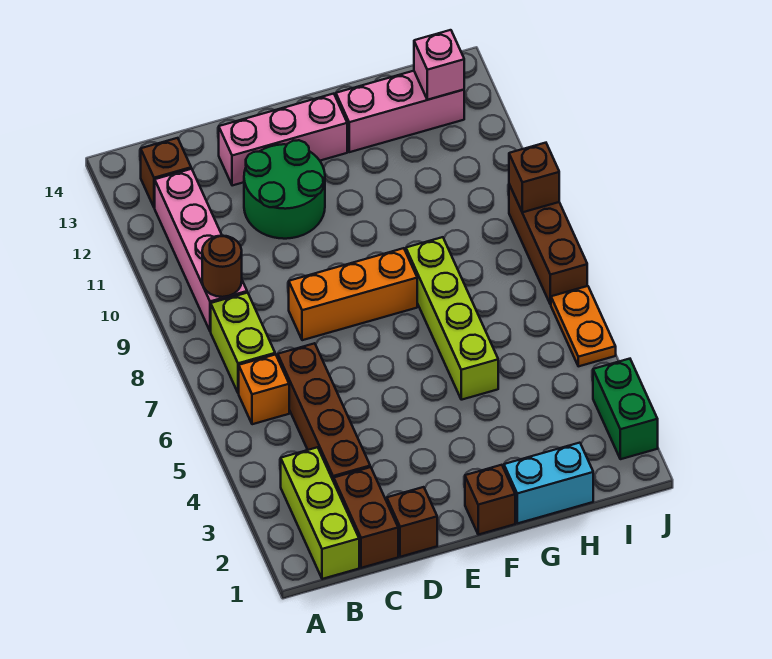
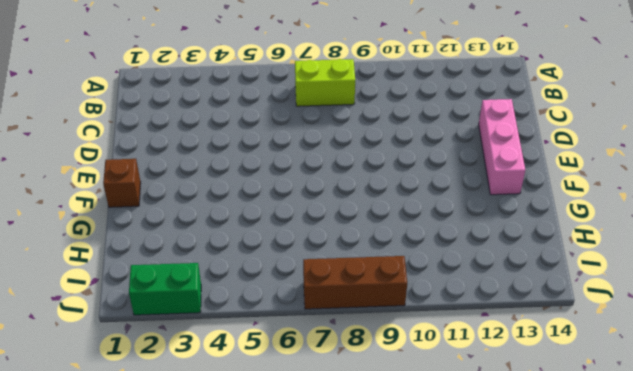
none -> lime 1x3 brick [281,447,359,579]
none -> orange 1x1 brick [239,354,289,424]
none -> pink 1x4 brick [155,169,247,331]

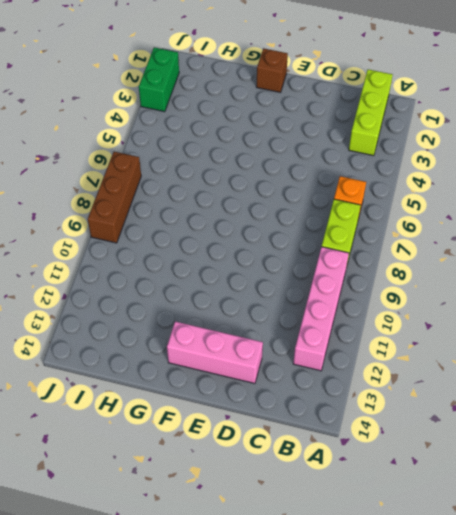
none -> brown 1x1 brick [141,138,191,208]
none -> brown 1x2 brick [334,467,398,568]
none -> brown 1x4 brick [278,343,370,481]

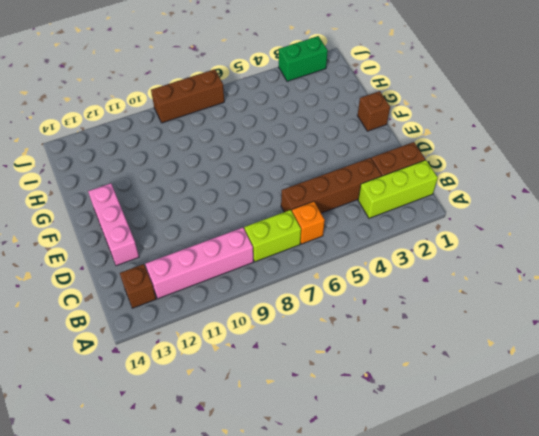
none -> brown 1x1 brick [387,487,437,557]
none -> orange 1x3 brick [289,248,417,340]
none -> green 2x2 round brick [244,140,325,239]

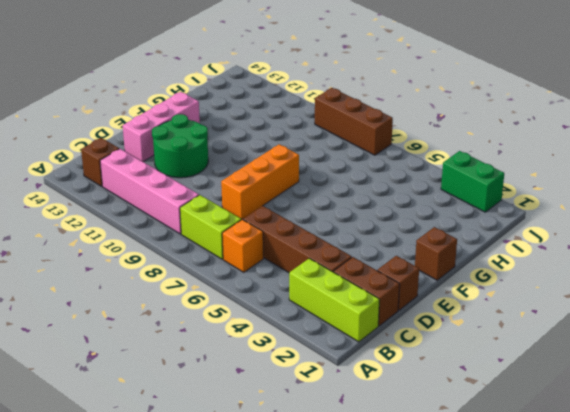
none -> cyan 1x2 brick [504,443,593,523]
none -> lime 1x4 brick [406,237,498,400]
none -> pink 1x3 brick [336,71,464,152]

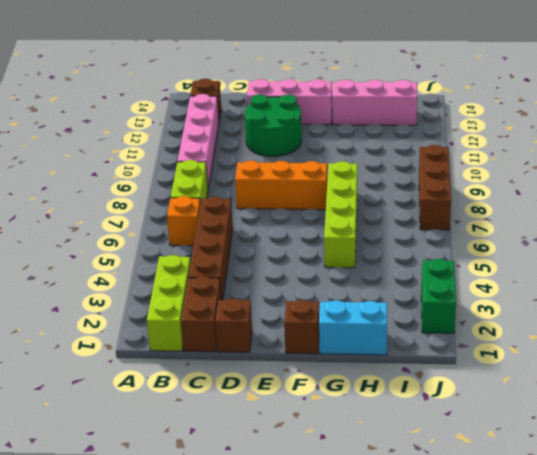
none -> orange 1x2 plate [551,286,616,366]
none -> brown 1x1 round brick [202,236,242,297]
none -> pink 1x1 brick [414,30,464,100]

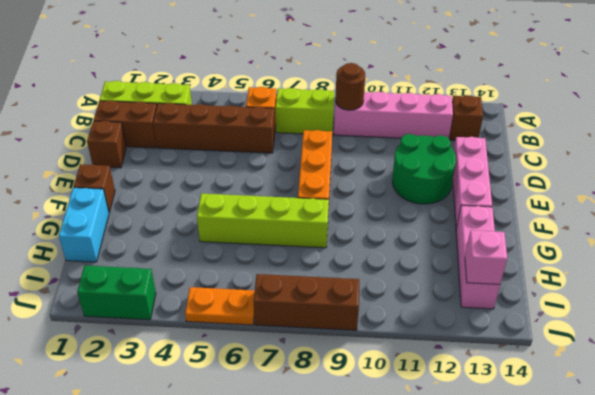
none -> brown 1x1 brick [509,143,559,212]

